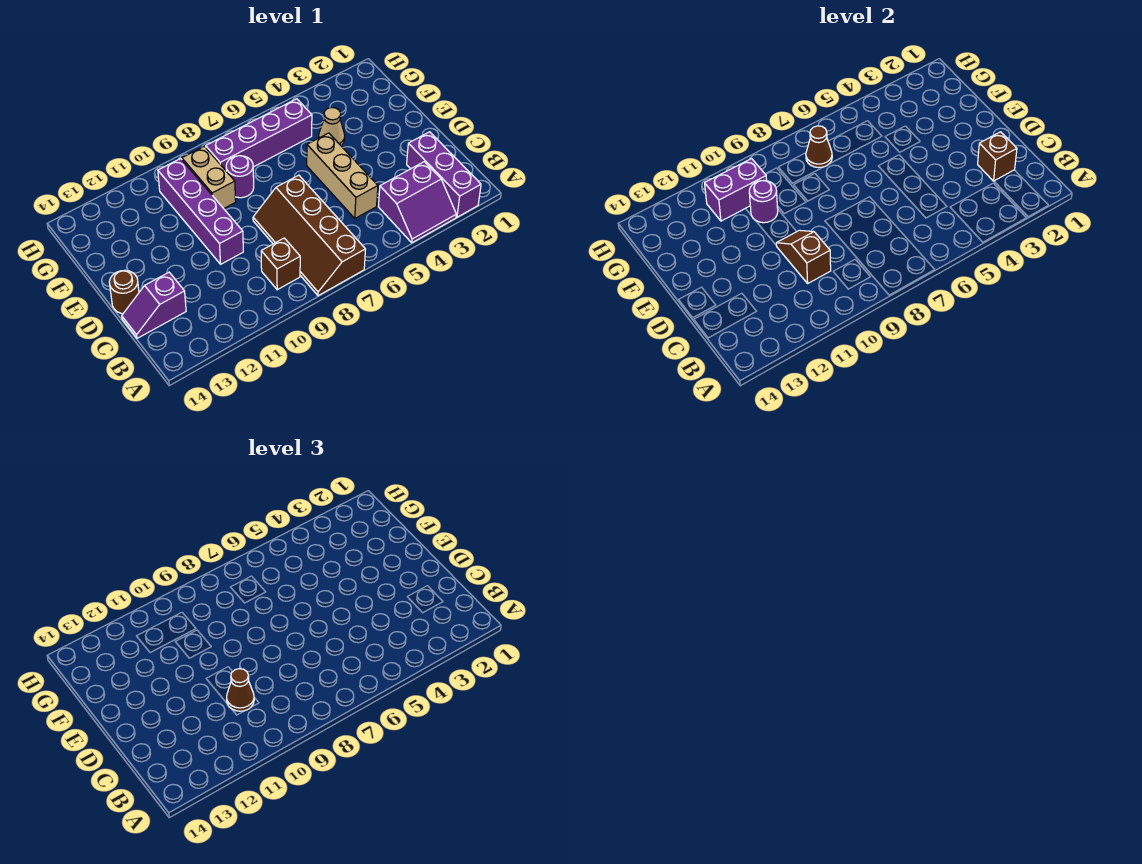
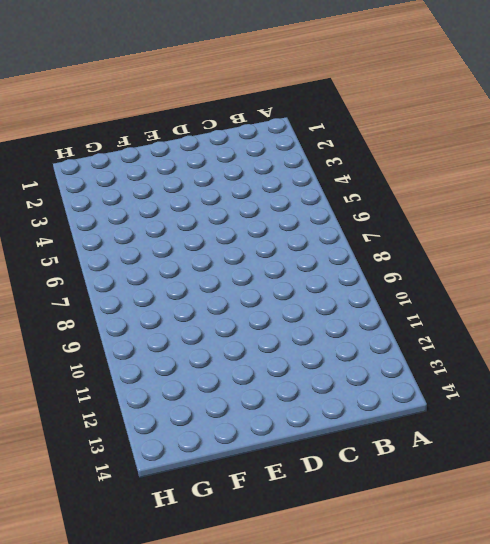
none -> purple 1x3 brick [407,132,481,217]
none -> purple 2x2 slope [378,162,456,243]
none -> brown 2x4 slope [253,175,365,296]

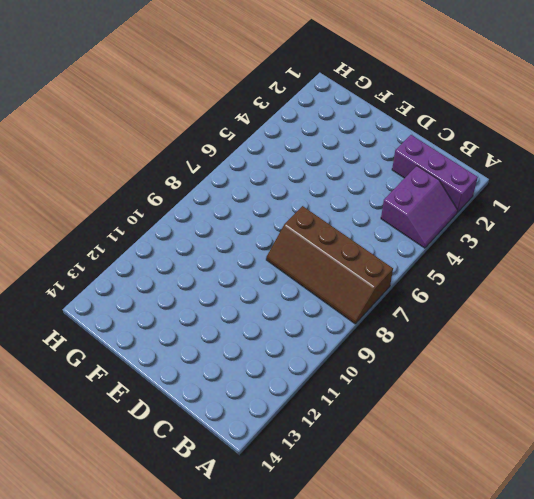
none -> brown 1x1 brick [261,238,300,290]
none -> tan 1x3 brick [307,133,378,218]
none -> purple 1x2 slope [122,272,186,338]

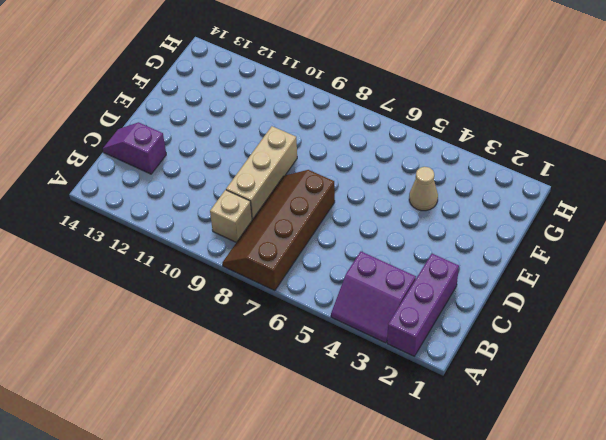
tan 1x1 brick [210,190,252,242] -> brown 1x1 brick [261,238,300,290]
tan 1x3 brick [226,126,297,220] -> tan 1x3 brick moved to [307,133,378,218]
none -> purple 1x4 brick [158,159,243,264]
none -> brown 1x1 round brick [109,270,139,314]
none -> purple 1x1 round brick [226,156,254,198]

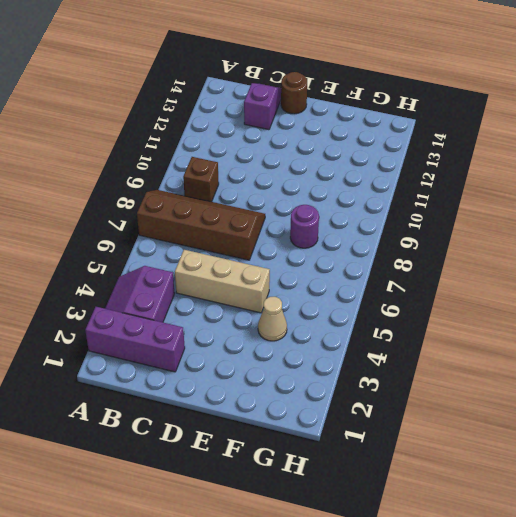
none -> purple 1x4 brick [158,159,243,264]
none -> tan 1x2 brick [182,146,236,209]
none -> purple 1x4 brick [206,99,312,170]

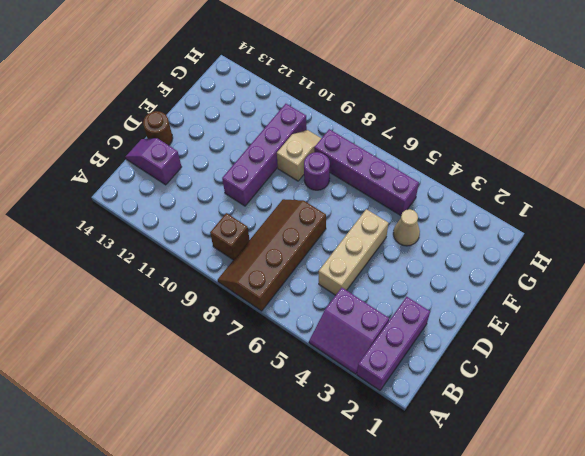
tan 1x2 slope [277,130,321,181] -> tan 1x2 brick [182,146,236,209]
none -> brown 1x1 brick [978,132,1017,181]
none -> brown 1x2 slope [776,230,831,283]
none -> purple 1x1 round brick [749,181,778,223]

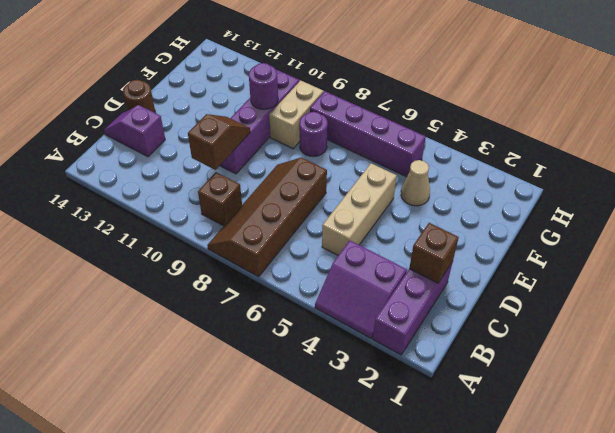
none -> brown 1x1 cone [806,126,832,168]
none -> purple 1x2 brick [705,159,767,221]
none -> brown 1x1 cone [227,669,254,711]

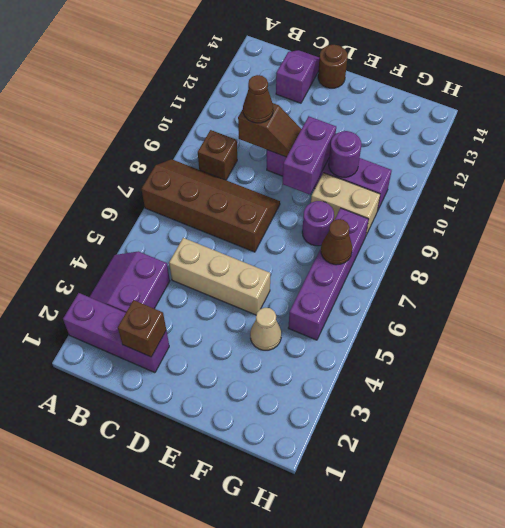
purple 1x2 brick [283,116,336,195] -> purple 1x2 brick moved to [705,159,767,221]

